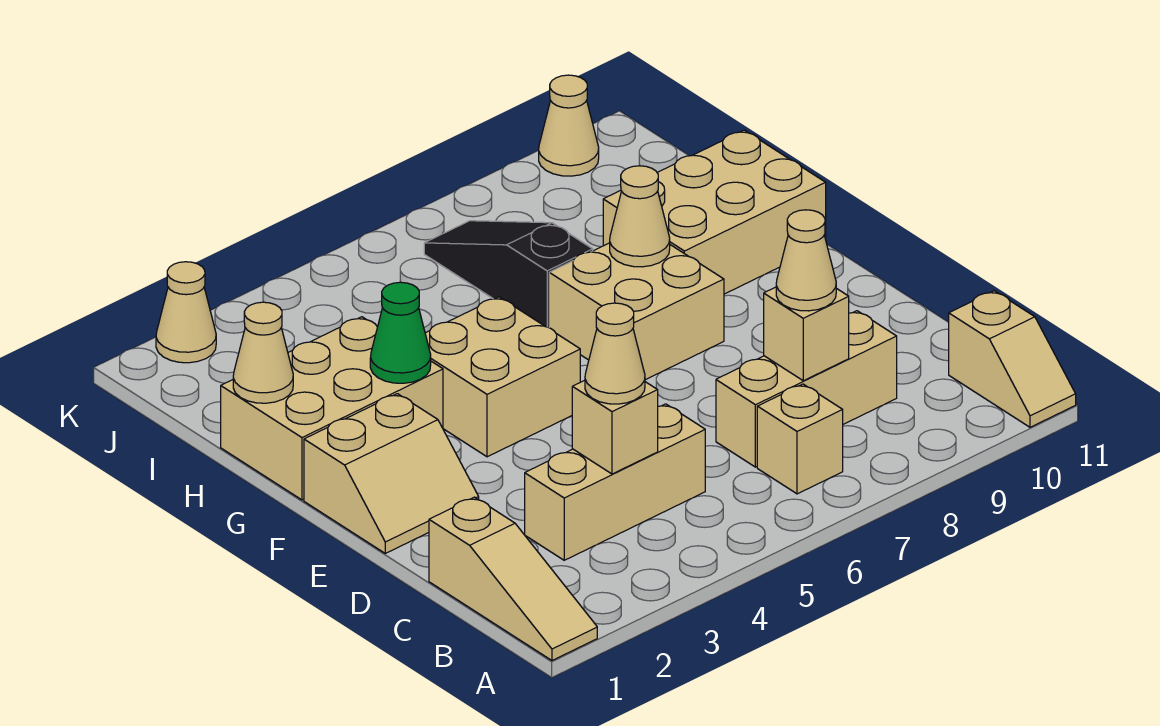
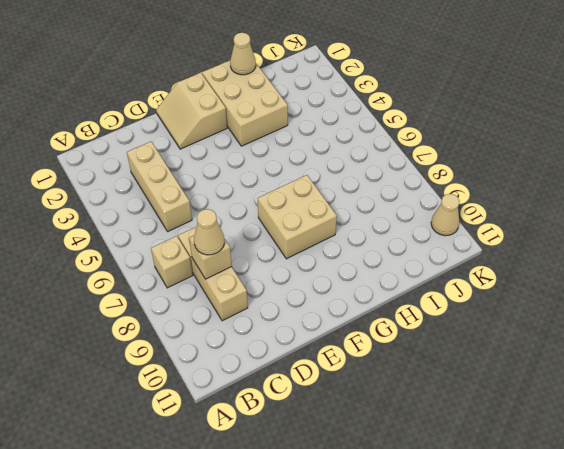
none -> tan 1x3 slope [429,497,597,660]
none -> tan 1x2 slope [949,291,1076,427]
none -> tan 2x2 brick [425,297,580,457]

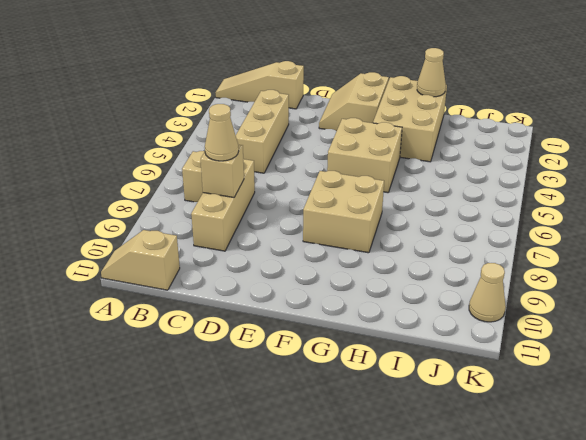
none -> tan 2x3 brick [603,130,826,294]
none -> black 1x3 slope [424,221,593,328]
none -> tan 1x1 cone [156,262,216,363]

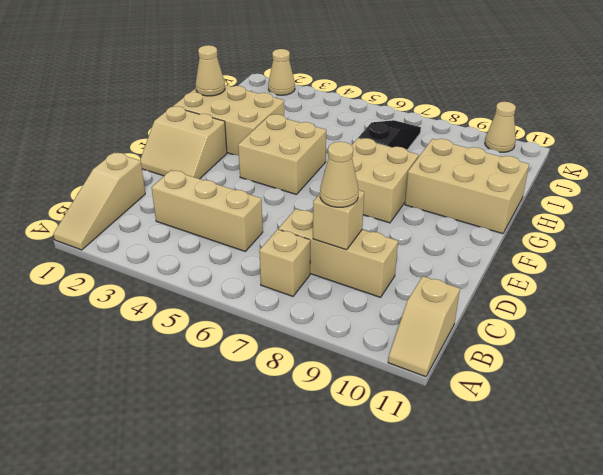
none -> tan 1x1 brick [572,380,658,474]
none -> green 1x1 cone [370,282,431,383]
none -> tan 1x1 cone [610,166,670,267]

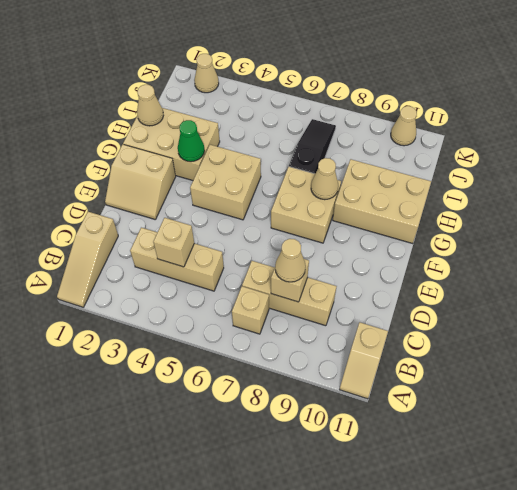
none -> tan 1x1 cone [585,303,645,404]

